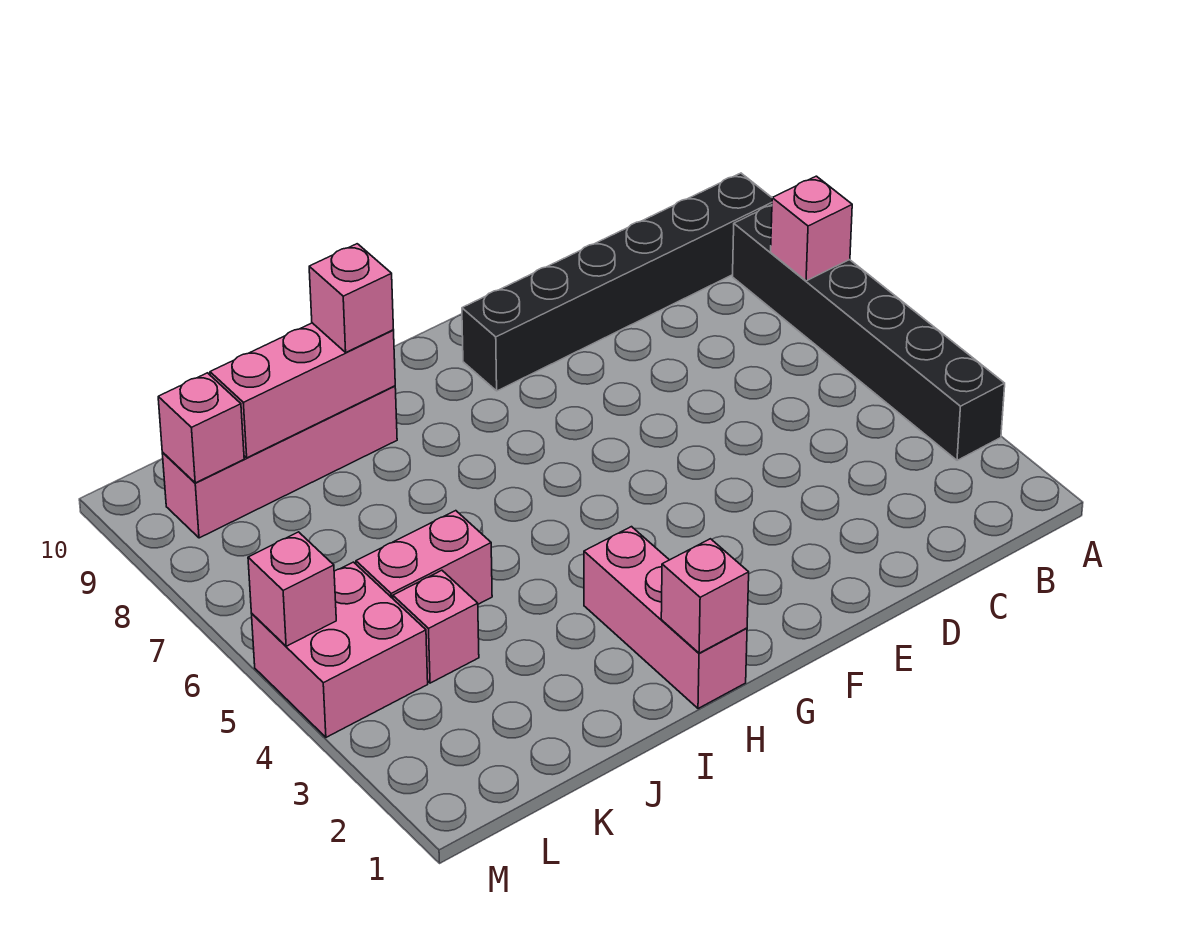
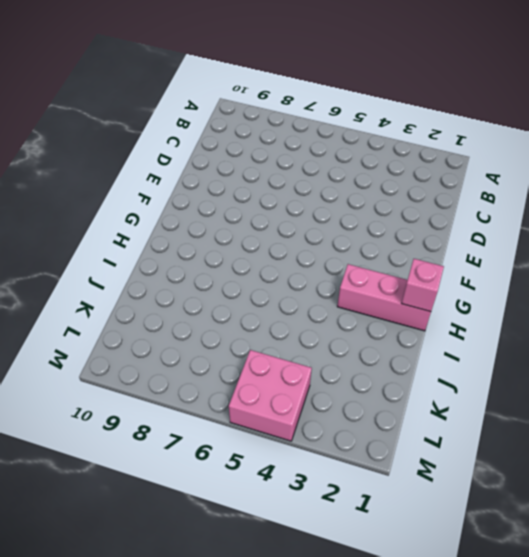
none -> black 1x6 brick [733,205,1005,460]
none -> black 1x6 brick [462,173,772,391]
none -> pink 1x4 brick [162,386,397,538]

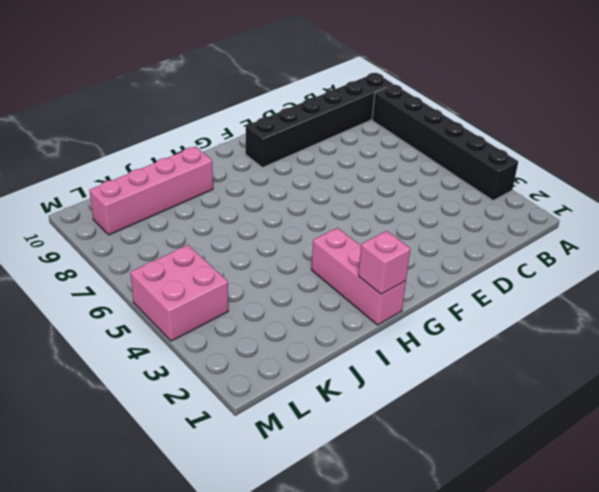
none -> pink 1x2 brick [356,511,492,604]
none -> pink 1x1 brick [393,570,479,683]
none -> pink 1x1 brick [771,176,852,281]

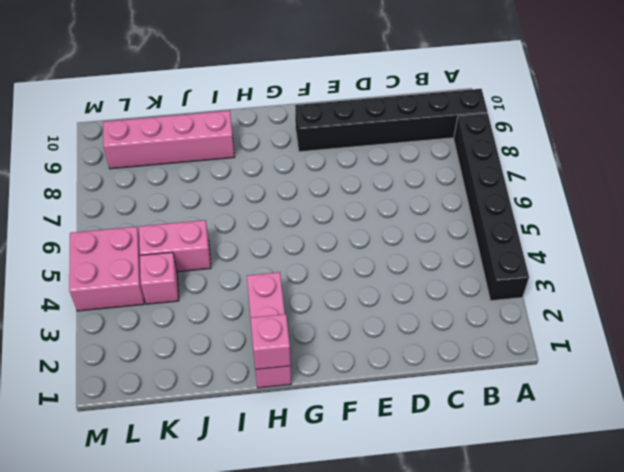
none -> pink 1x1 brick [771,176,852,281]
none -> pink 1x3 brick [210,323,395,458]
none -> pink 1x1 brick [158,373,244,483]

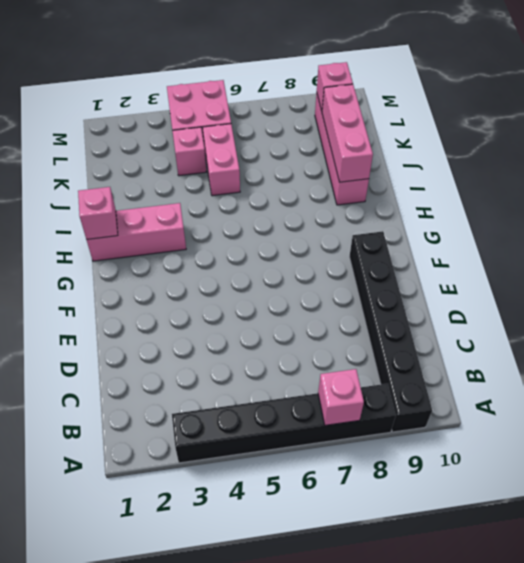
none -> pink 1x1 brick [248,532,336,646]
none -> pink 1x1 brick [309,244,393,352]

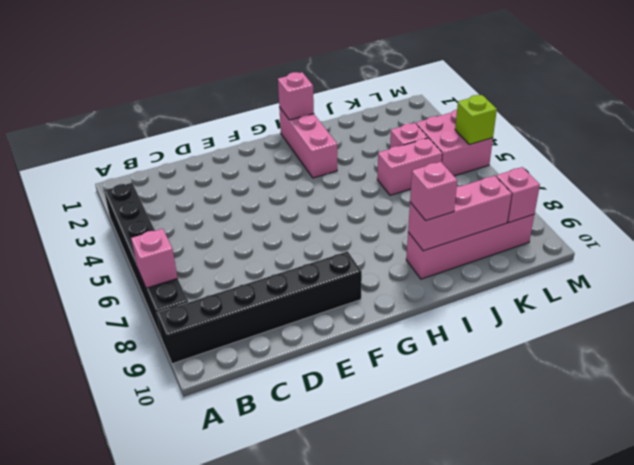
lime 1x1 brick [455,95,497,145] -> pink 1x1 brick [248,532,336,646]

